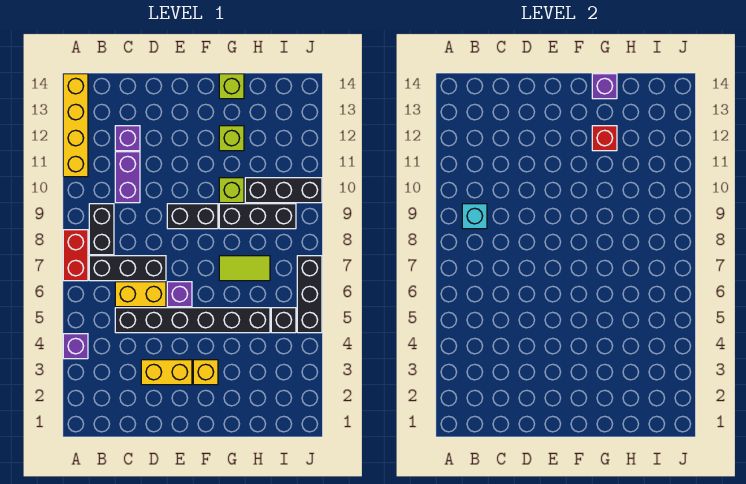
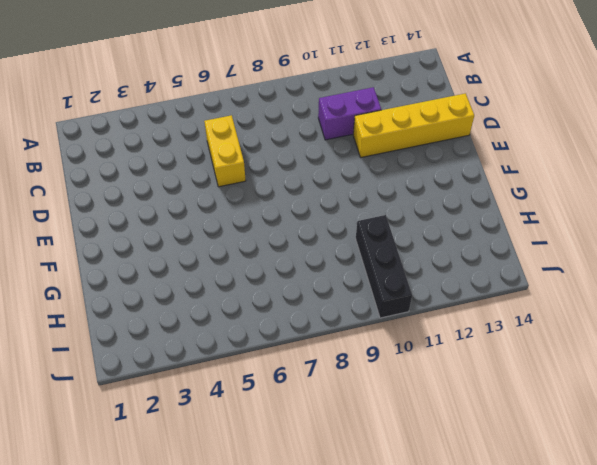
yellow 1x4 brick [353,93,474,157] -> yellow 1x4 brick moved to [63,74,88,177]
none -> purple 1x1 brick [63,334,88,359]
none -> red 1x2 brick [63,230,88,281]
none -> black 1x3 brick [89,256,166,281]

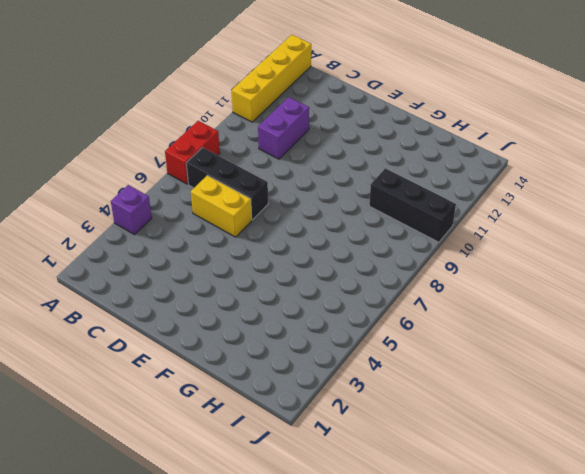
none -> black 1x2 brick [89,204,114,255]
none -> black 1x6 brick [115,308,270,333]
none -> purple 1x1 brick [115,126,140,151]

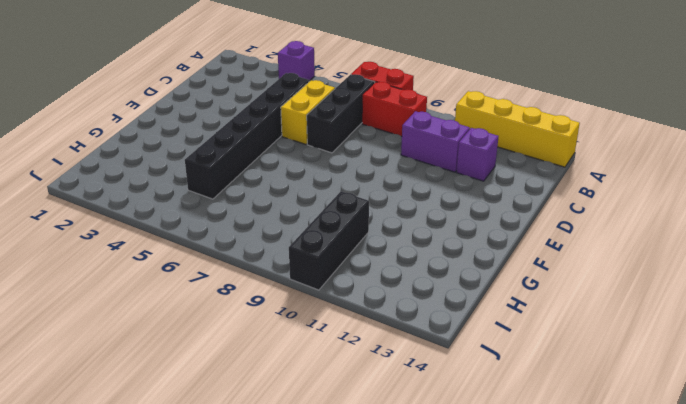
red 1x2 brick [362,82,427,136] -> black 1x2 brick [89,204,114,255]
none -> yellow 1x2 brick [141,360,192,385]
none -> purple 1x1 brick [167,282,192,307]
none -> black 1x2 brick [167,204,218,229]

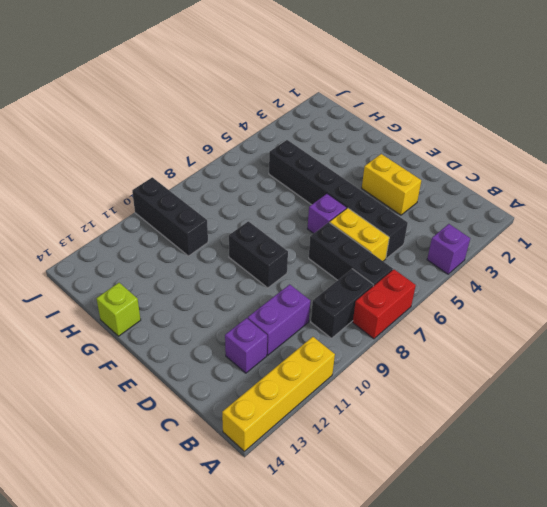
none -> yellow 1x1 brick [193,360,218,385]
none -> lime 1x2 tile [219,256,270,281]
none -> black 1x3 brick [219,204,296,229]

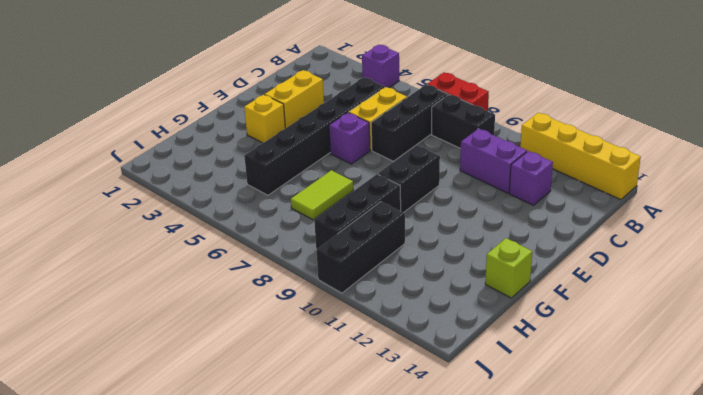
none -> lime 1x1 brick [219,178,244,203]
none -> lime 1x1 brick [219,126,244,151]
none -> black 1x1 brick [271,308,296,333]

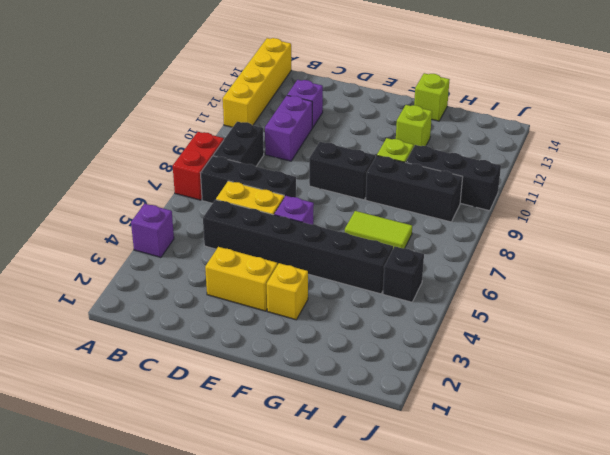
none -> black 1x3 brick [297,256,322,333]
none -> cyan 1x1 brick [462,204,487,229]
none -> red 1x1 brick [592,126,617,151]

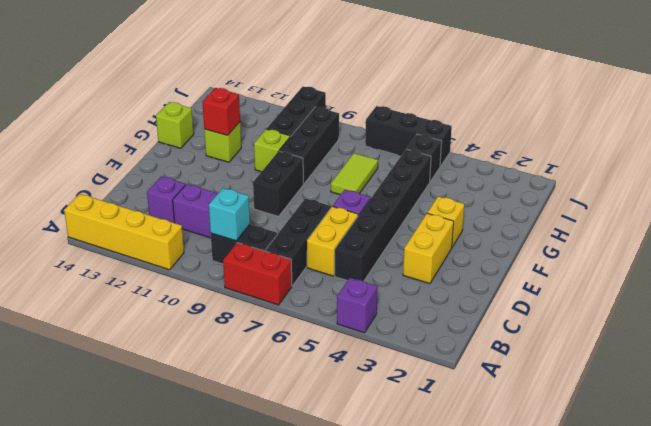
none -> purple 1x1 brick [592,74,617,99]

